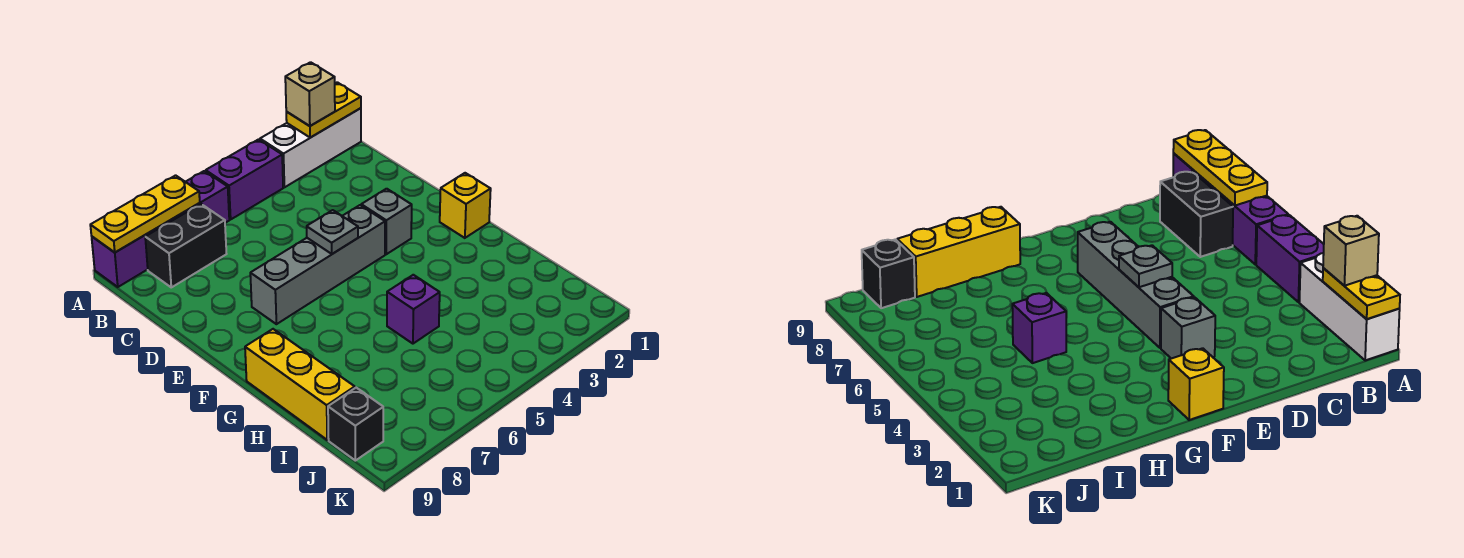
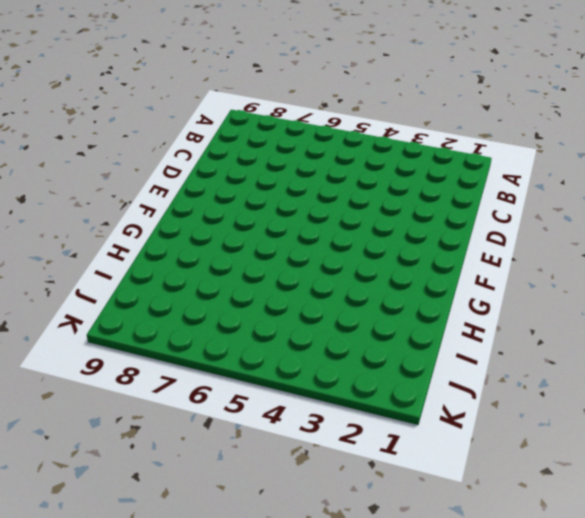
none -> white 1x3 brick [260,108,361,187]
none -> purple 1x2 brick [206,139,283,219]
none -> purple 1x4 brick [92,171,229,287]

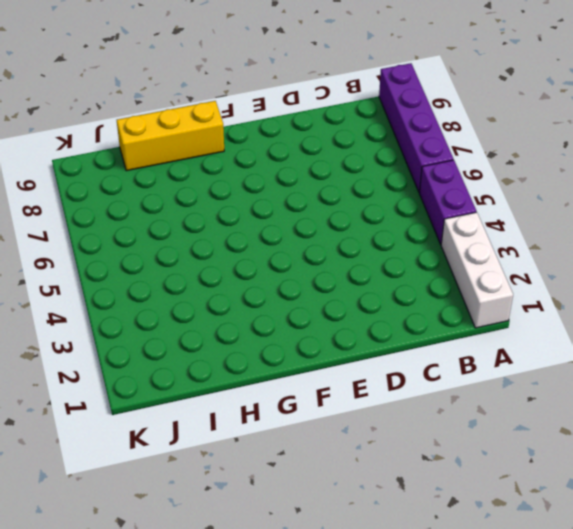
none -> black 1x2 brick [145,204,226,287]
none -> grey 1x1 brick [361,189,412,254]
none -> grey 1x4 brick [250,205,385,324]

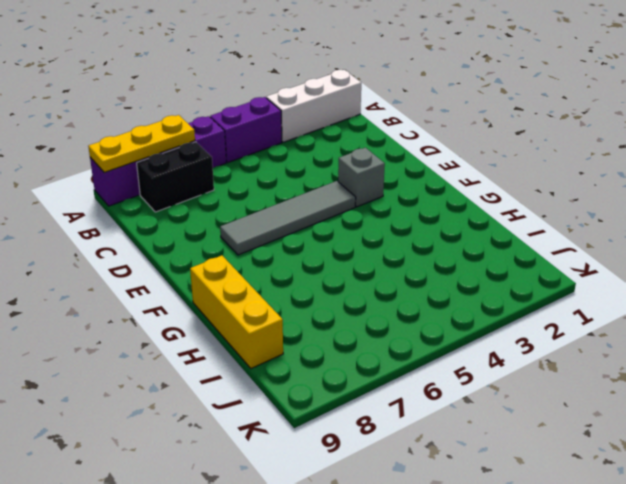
grey 1x4 tile [220,181,356,255] -> grey 1x4 brick [250,205,385,324]
none -> yellow 1x1 brick [440,173,491,238]
none -> purple 1x1 brick [387,275,440,344]
none -> black 1x1 brick [328,388,383,461]

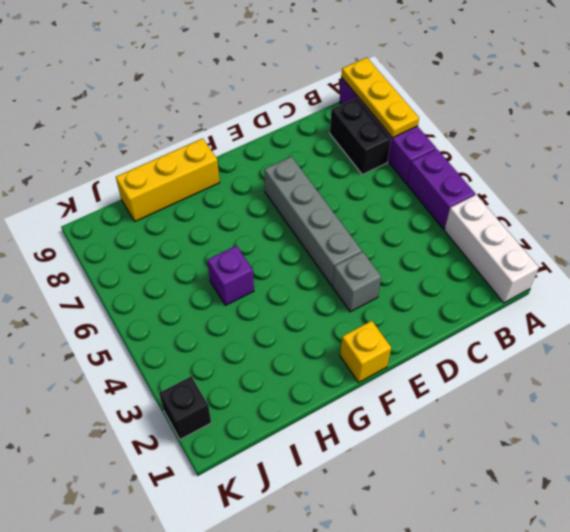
black 1x1 brick [159,376,211,440] -> black 1x1 brick moved to [328,388,383,461]
none -> yellow 1x2 plate [286,82,361,138]
none -> grey 1x1 plate [307,210,358,254]
none -> tan 1x1 brick [285,62,335,126]

